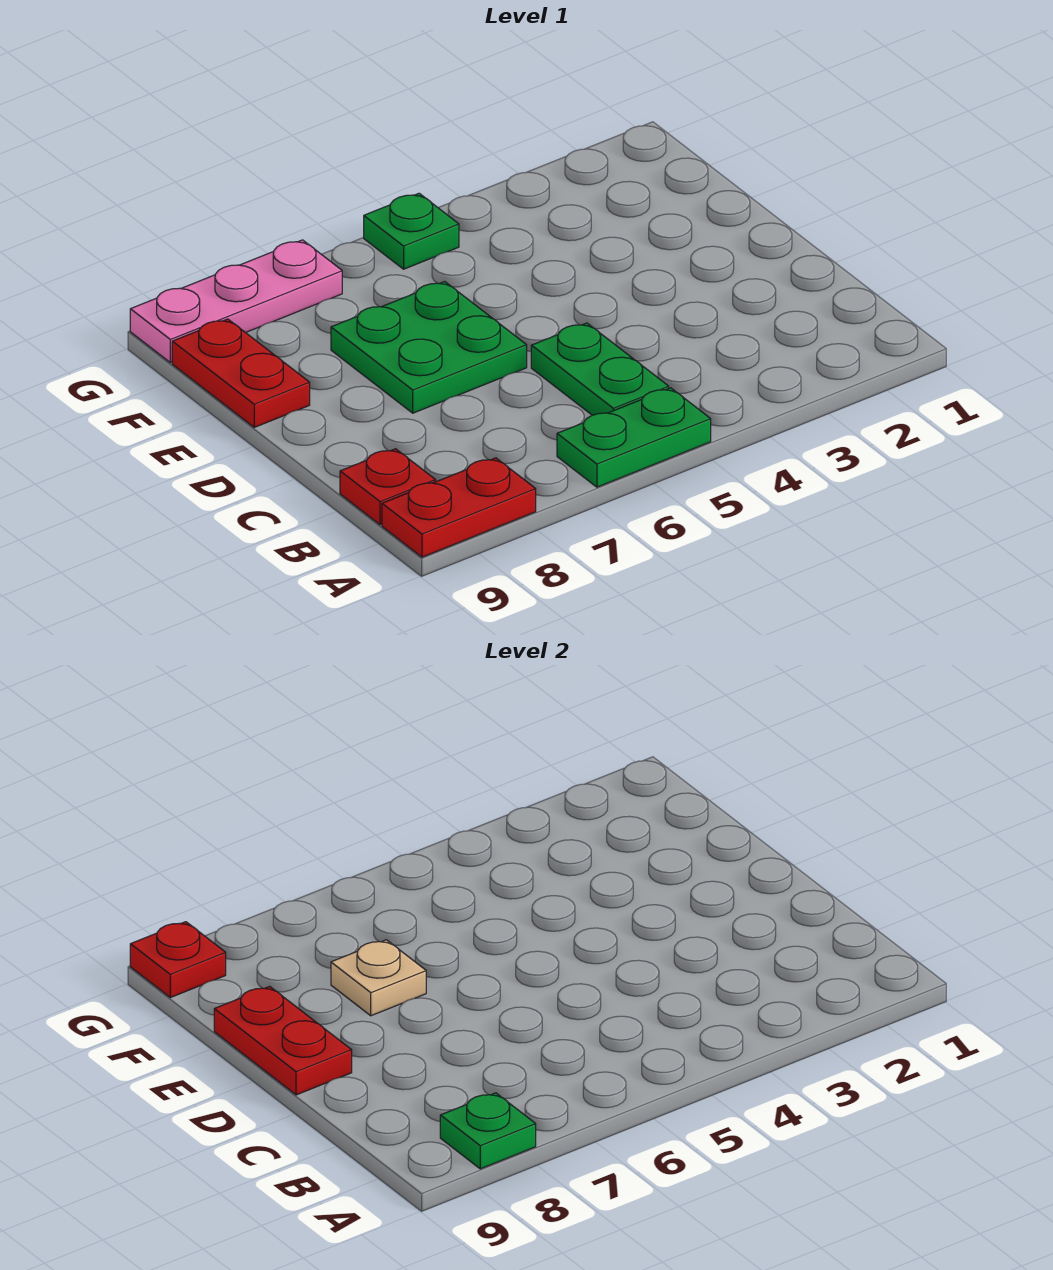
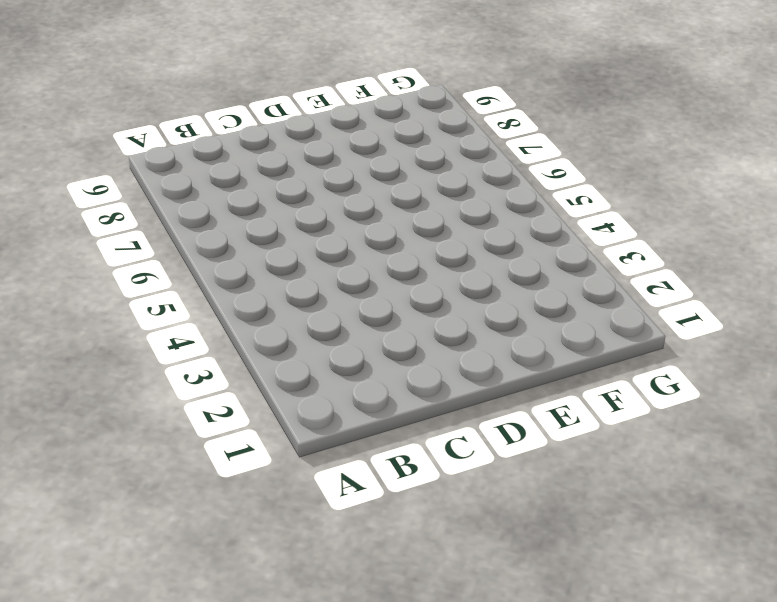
none -> green 1x2 plate [557,388,711,487]
none -> red 1x2 plate [382,458,536,557]
none -> green 1x2 plate [531,323,669,415]

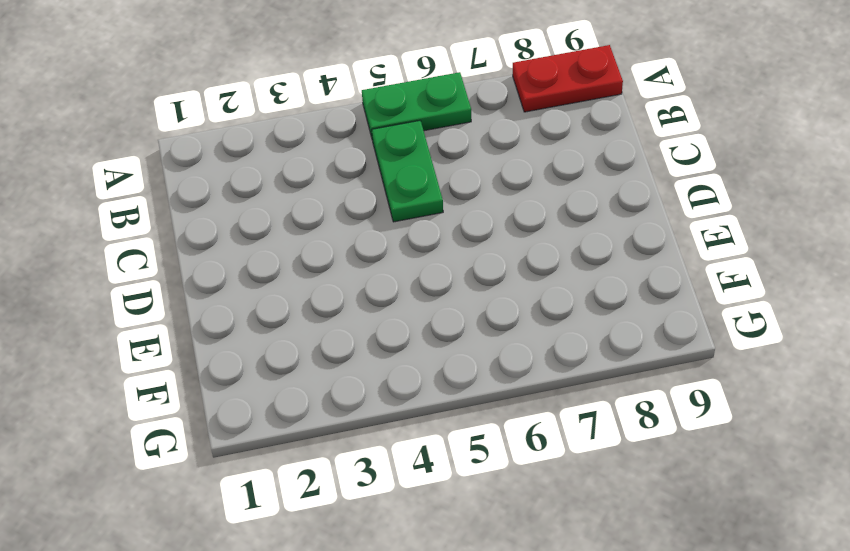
none -> red 1x1 plate [340,449,436,525]
none -> green 2x2 plate [331,281,527,413]
none -> red 1x2 plate [172,319,310,427]

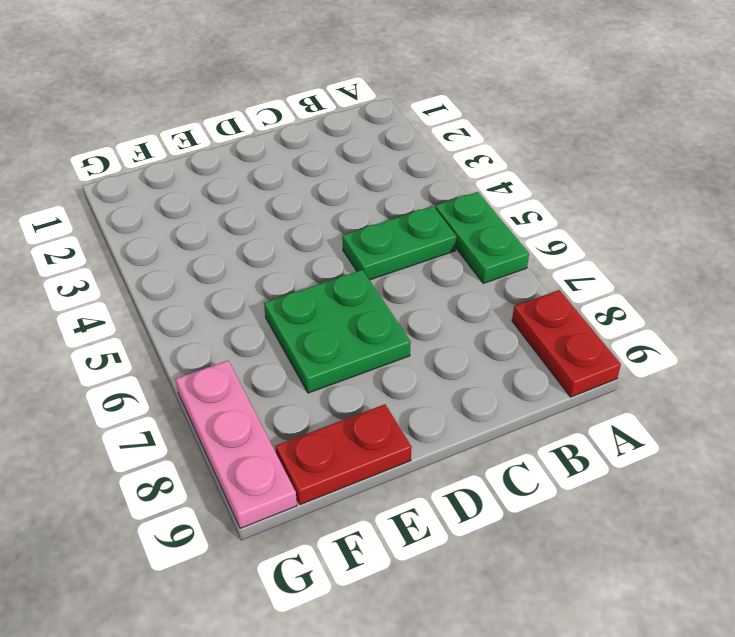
none -> red 1x1 plate [340,449,436,525]
none -> green 1x1 plate [364,193,459,269]
none -> green 1x1 plate [440,1093,536,1169]

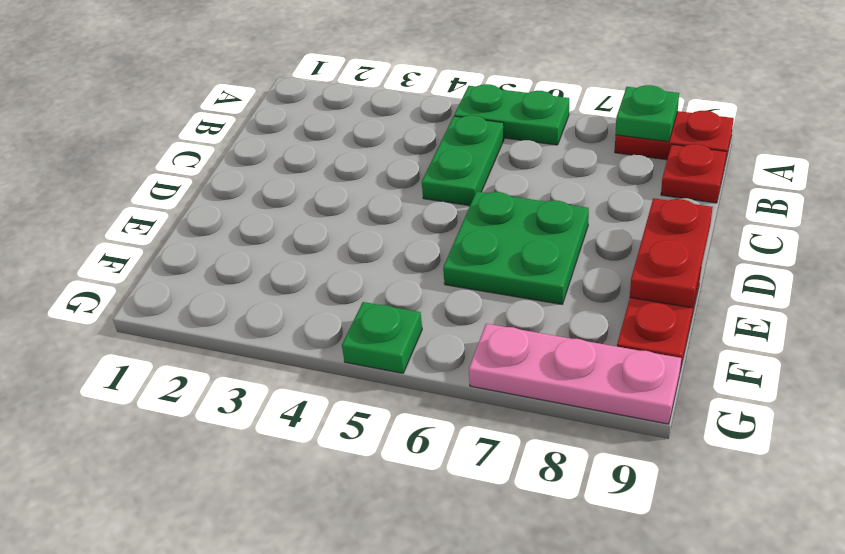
none -> tan 1x1 plate [331,940,426,1016]
none -> red 1x1 plate [130,922,226,998]

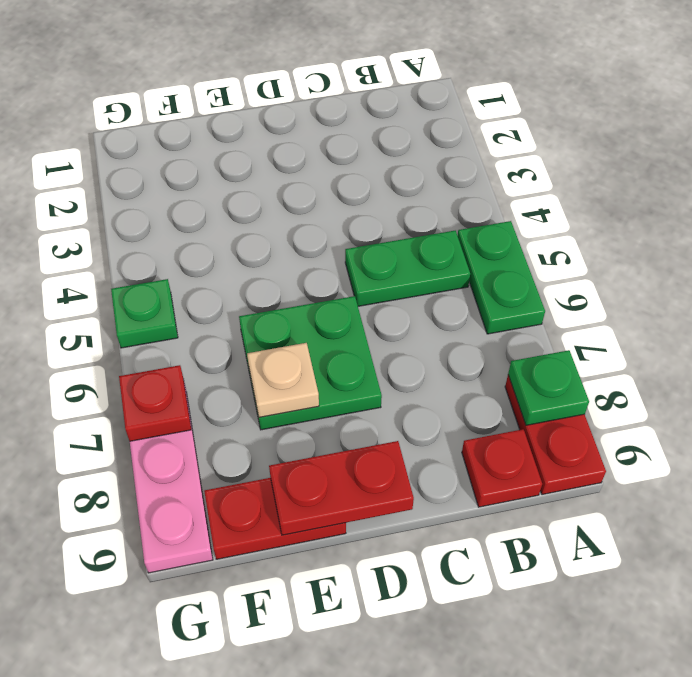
red 1x1 plate [119,365,191,441] -> red 1x1 plate moved to [130,922,226,998]

